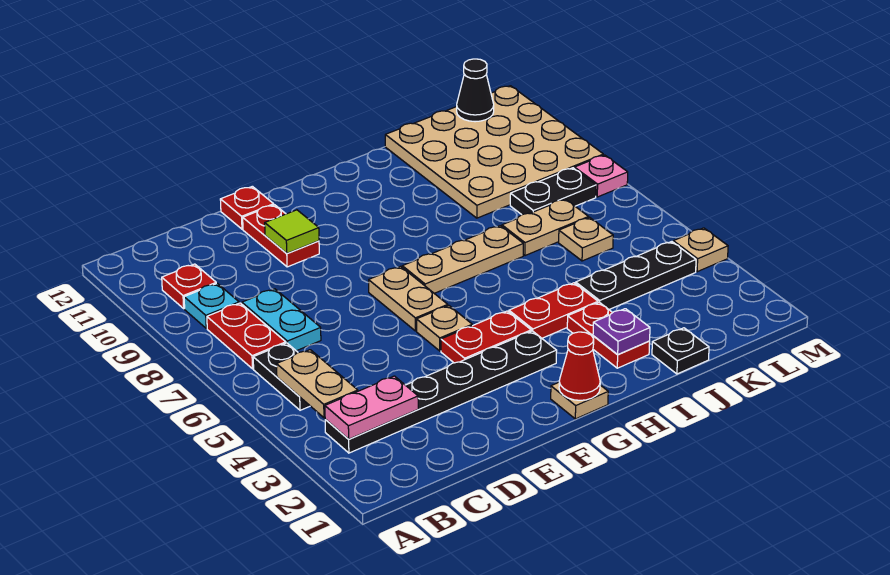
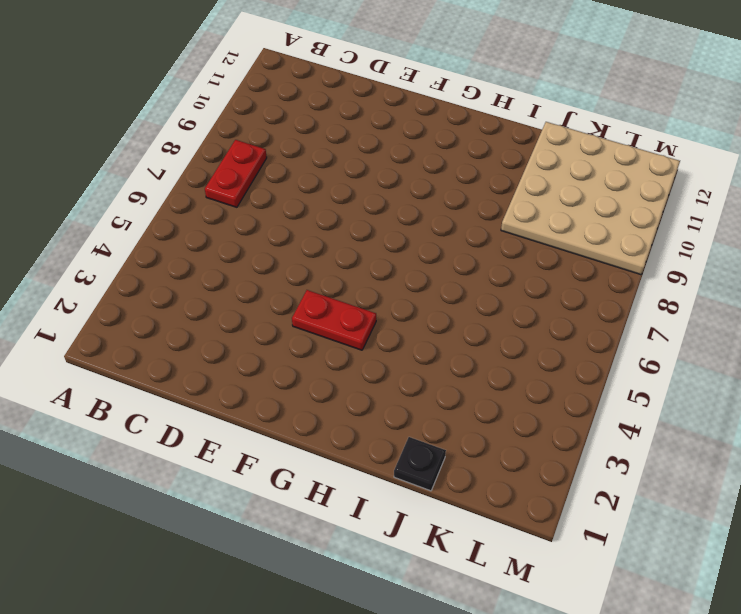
none -> black 1x6 plate [325,331,557,453]
none -> black 1x2 plate [253,343,310,410]
none -> cyan 1x1 plate [184,283,239,328]

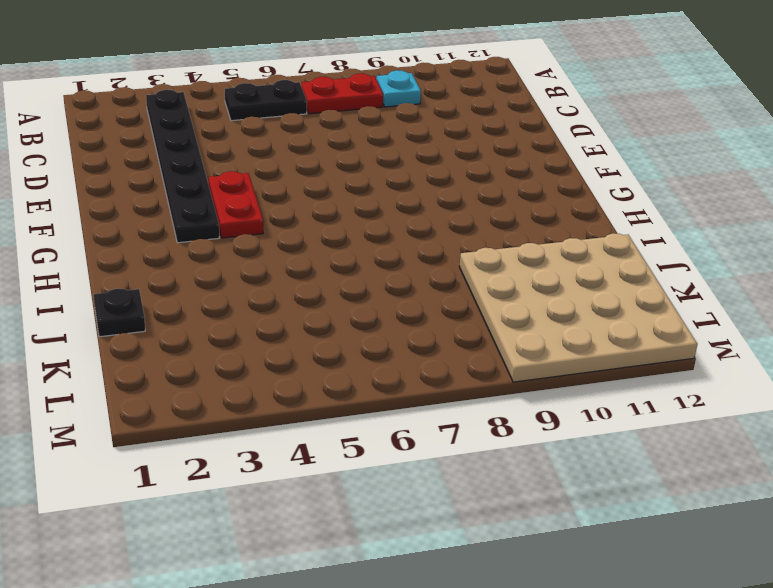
none -> red 1x1 plate [162,264,216,309]
none -> cyan 1x2 plate [242,289,321,351]
none -> red 1x2 plate [243,205,319,267]

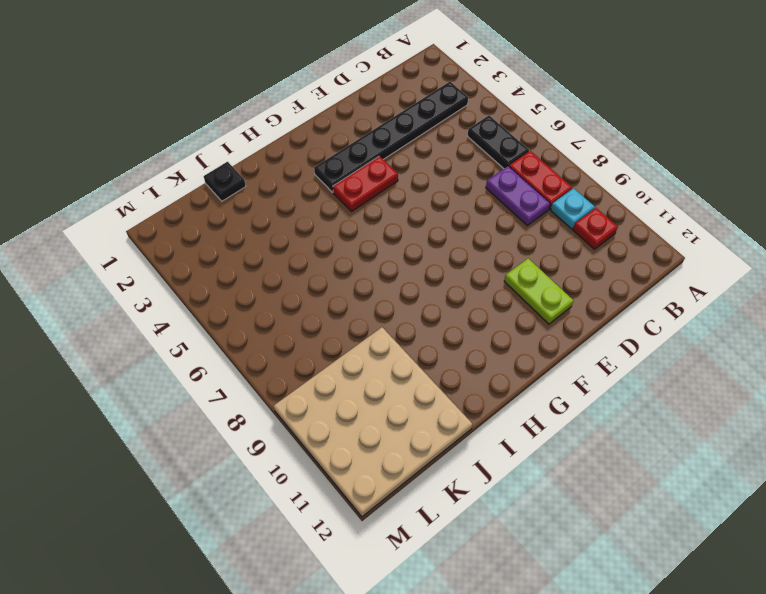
purple 1x2 plate [486,166,550,225] -> cyan 1x2 plate [242,289,321,351]
lime 1x2 plate [504,258,573,324] -> red 1x2 plate [243,205,319,267]
none -> red 1x1 plate [220,186,274,229]
none -> tan 1x1 plate [417,306,472,351]
none -> tan 1x2 plate [369,266,448,331]

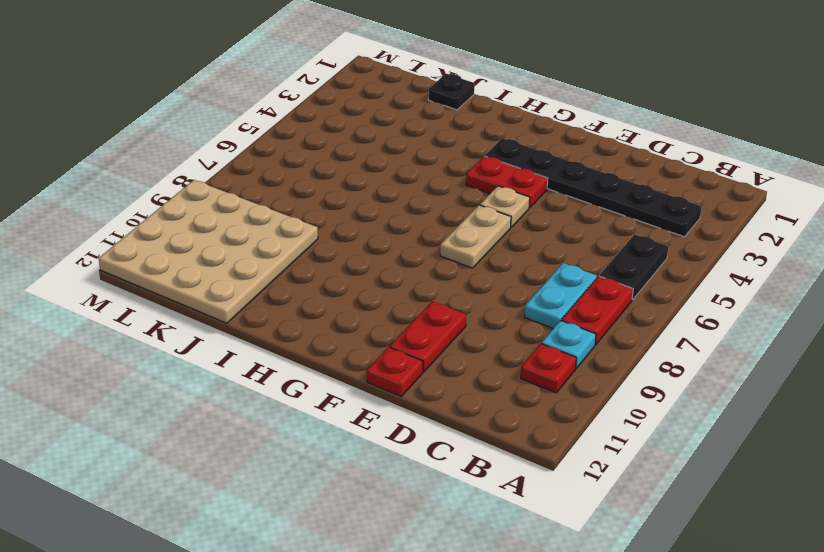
none -> tan 1x1 plate [551,382,608,419]
none -> tan 1x3 plate [402,226,523,293]
none -> red 1x2 plate [509,283,598,338]

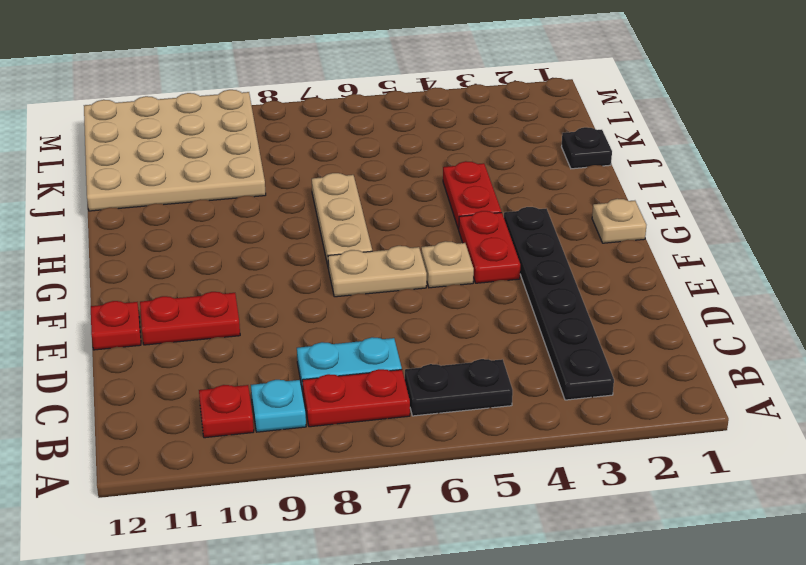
none -> red 1x2 plate [567,302,650,368]
none -> black 1x3 plate [576,242,696,309]
none -> tan 1x2 plate [502,199,589,256]

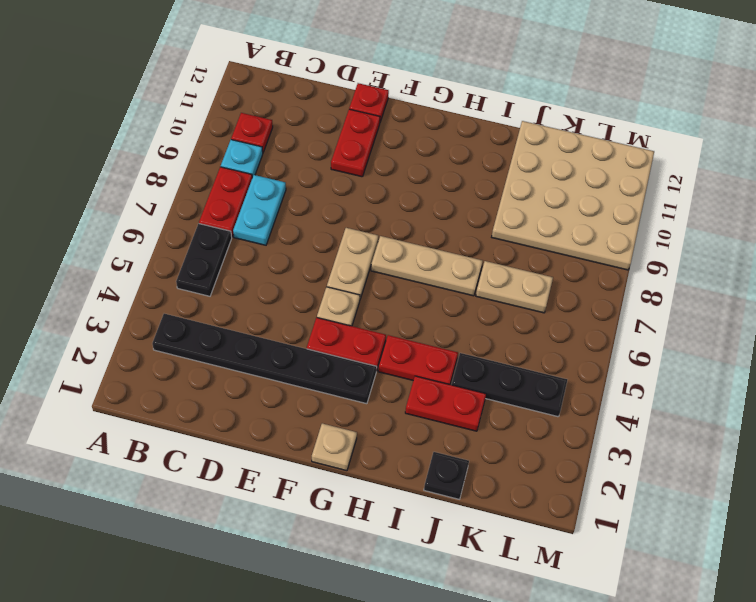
red 1x2 plate [405,376,486,431] -> red 1x2 plate turned to [567,302,650,368]
none -> tan 1x1 plate [559,217,613,261]
none -> black 1x2 plate [510,168,596,215]
none -> tan 1x1 plate [673,228,728,272]

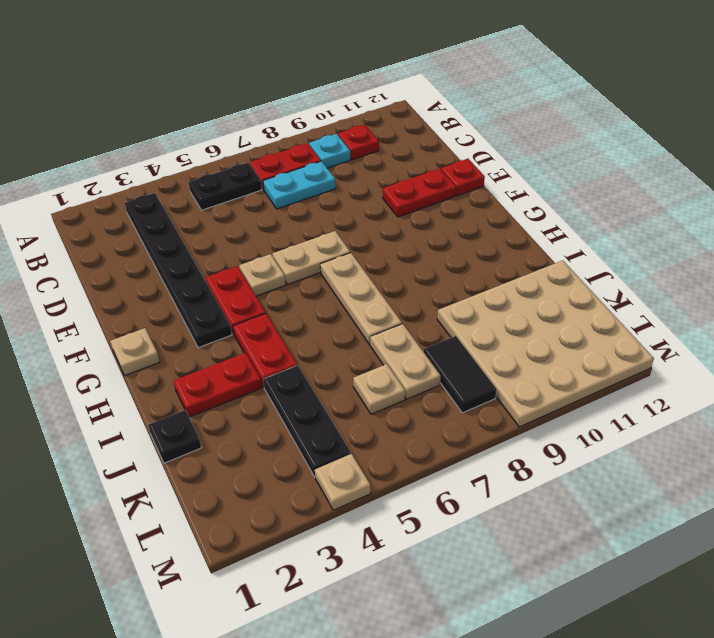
black 1x2 tile [423,336,497,413] -> black 1x2 plate [510,168,596,215]
none -> pink 1x1 plate [575,155,628,197]
none -> pink 1x2 plate [325,376,418,439]
none -> tan 1x2 plate [277,350,358,418]

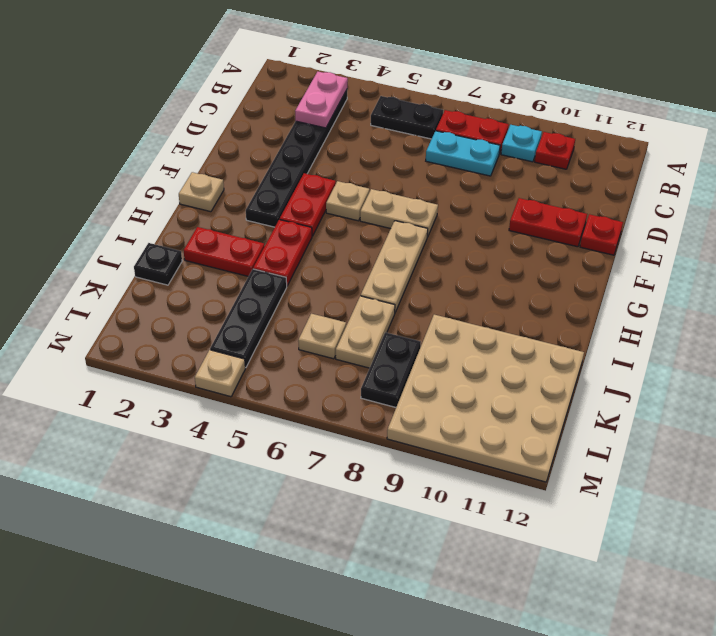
none -> pink 1x1 plate [575,155,628,197]
none -> tan 1x2 plate [277,350,358,418]
none -> lime 1x1 tile [265,210,319,253]

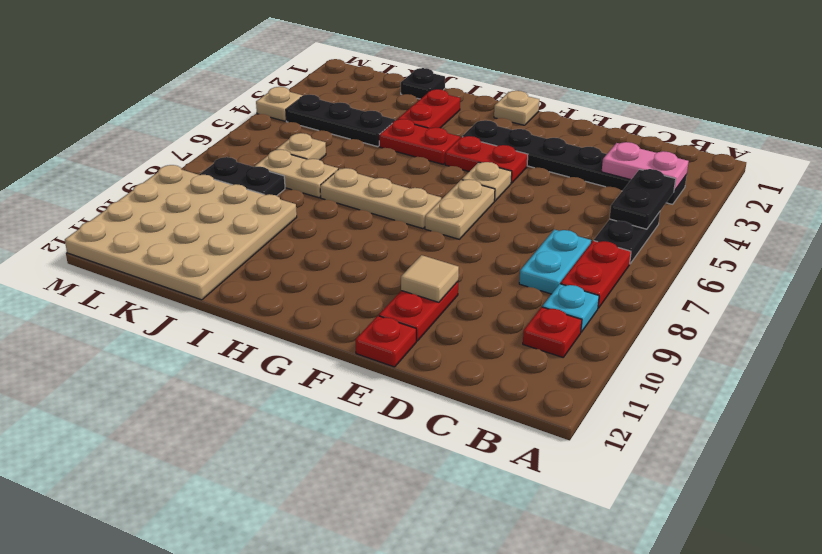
black 1x2 plate [610,169,676,229] -> tan 1x2 plate [277,350,358,418]
tan 1x1 tile [401,255,459,302] -> lime 1x1 tile [265,210,319,253]
none -> pink 1x1 plate [575,155,628,197]
none -> red 1x1 cone [559,332,600,400]
none -> purple 1x1 plate [593,309,650,355]

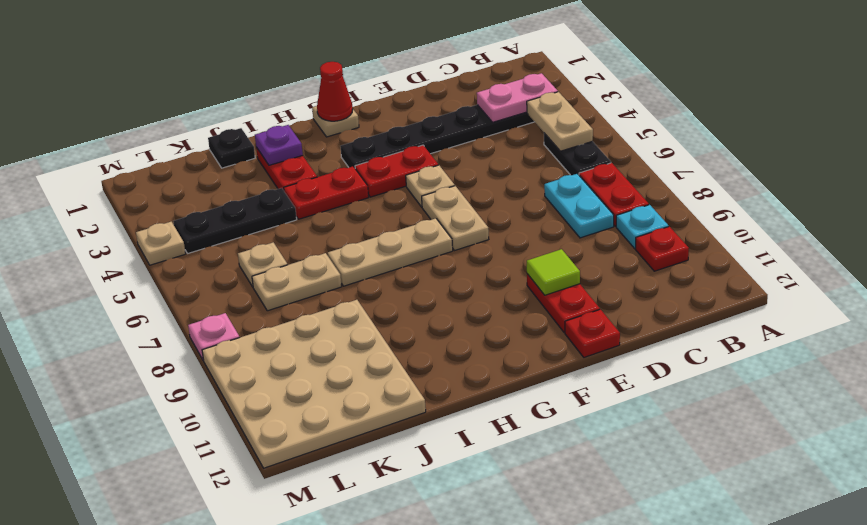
none -> black 1x2 plate [510,168,596,215]
none -> black 1x1 cone [457,59,494,122]

